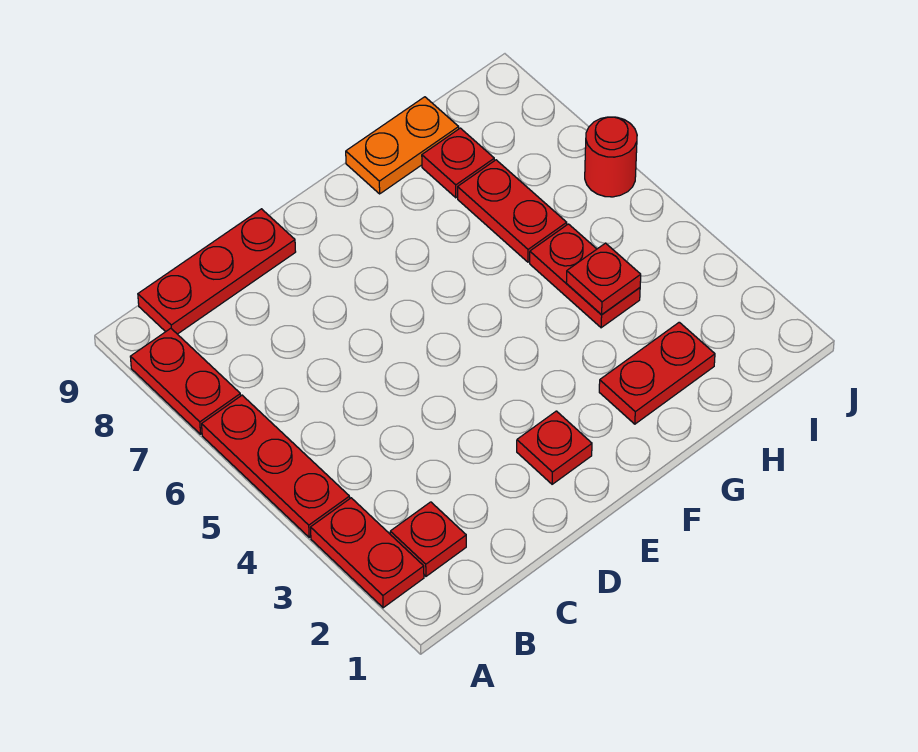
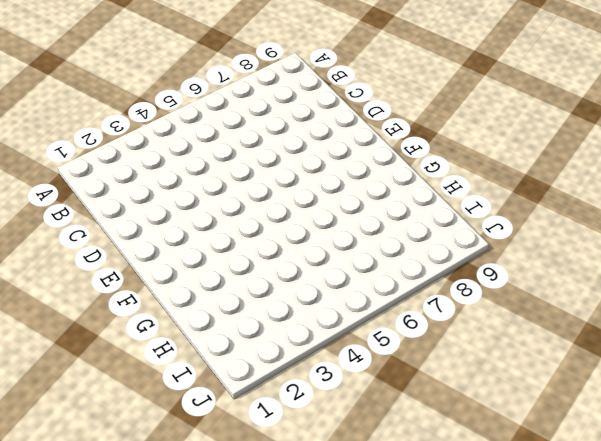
none -> red 1x2 plate [311,498,424,608]
none -> red 1x3 plate [202,395,350,537]
none -> red 1x2 plate [130,328,241,434]

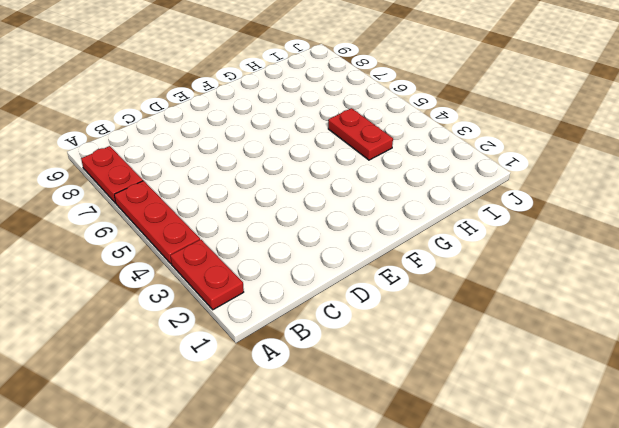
none -> red 1x1 plate [390,502,466,576]
none -> red 1x3 plate [138,209,296,334]
none -> red 1x1 plate [517,411,592,484]

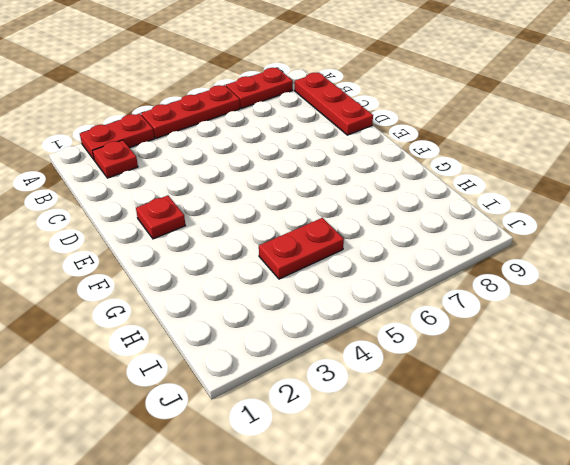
none -> red 1x2 plate [599,322,715,424]
none -> orange 1x2 plate [346,97,459,194]
none -> red 1x2 plate [458,160,567,262]

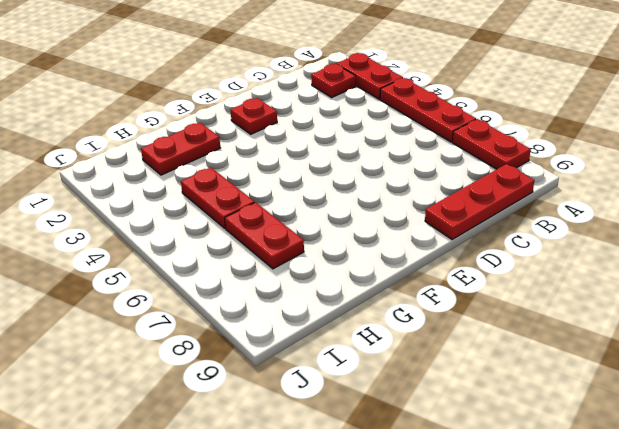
none -> orange 1x2 plate [346,97,459,194]
none -> red 1x1 plate [422,128,494,198]
none -> red 1x1 round brick [585,117,637,197]

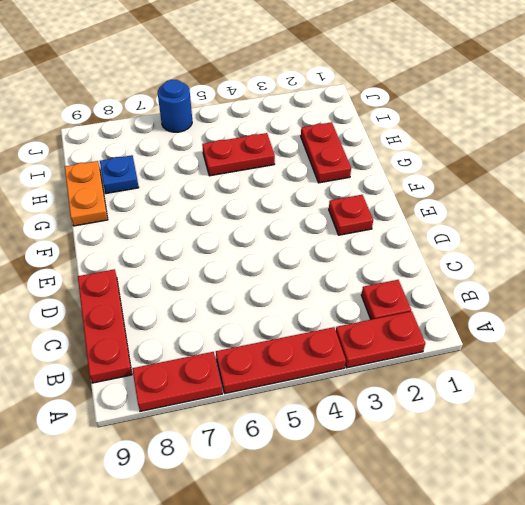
blue 1x1 plate [100,155,139,194] -> red 1x1 plate [422,128,494,198]
blue 1x1 round brick [158,80,192,132] -> red 1x1 round brick [585,117,637,197]
none -> red 1x2 plate [458,160,567,262]
none -> red 1x1 plate [566,243,641,314]

